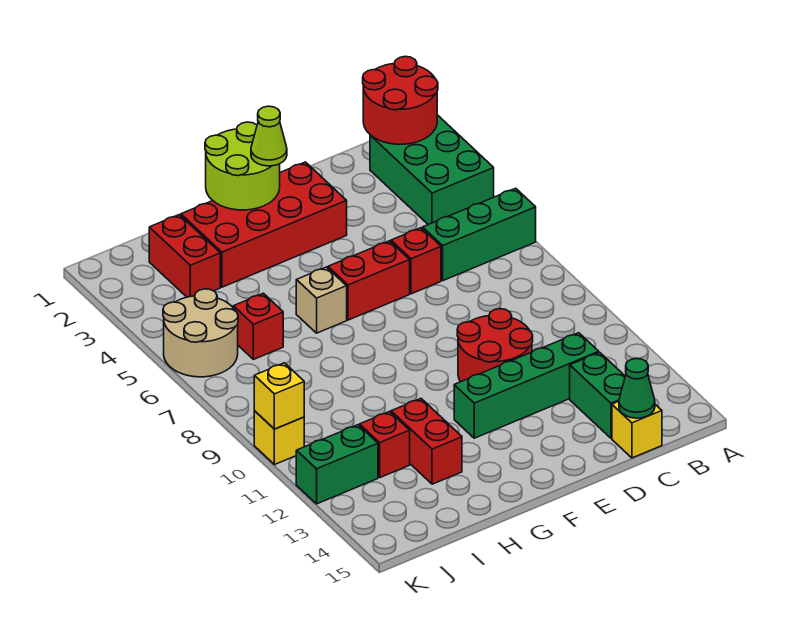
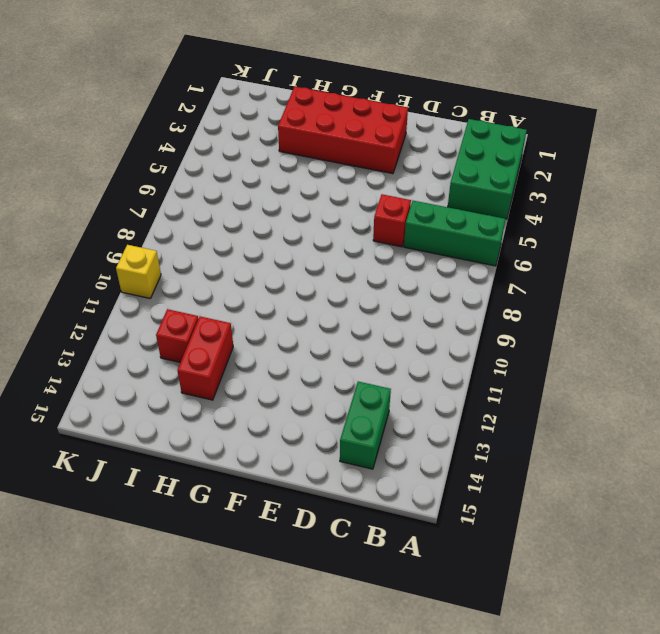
none -> green 1x4 brick [454,333,599,438]
none -> yellow 1x1 brick [612,401,662,458]
none -> red 2x2 round brick [457,309,533,382]

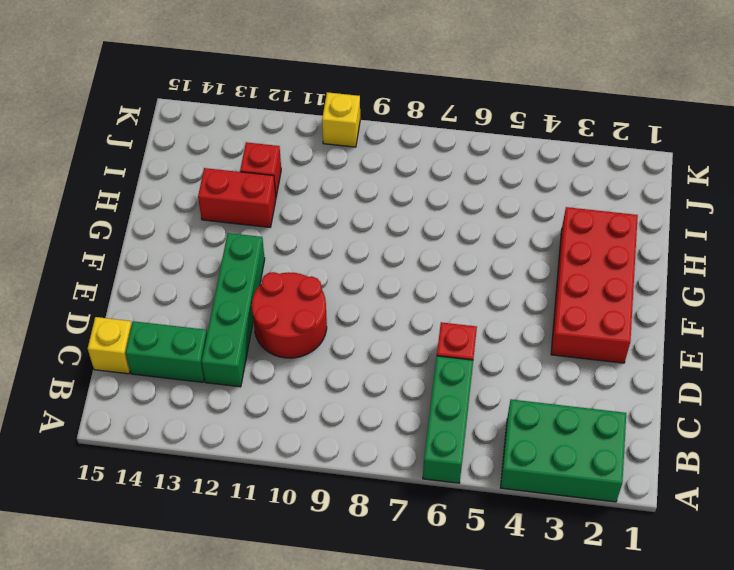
none -> red 1x2 brick [328,241,410,320]
none -> tan 1x1 brick [296,267,347,333]
none -> red 1x2 brick [149,215,220,297]

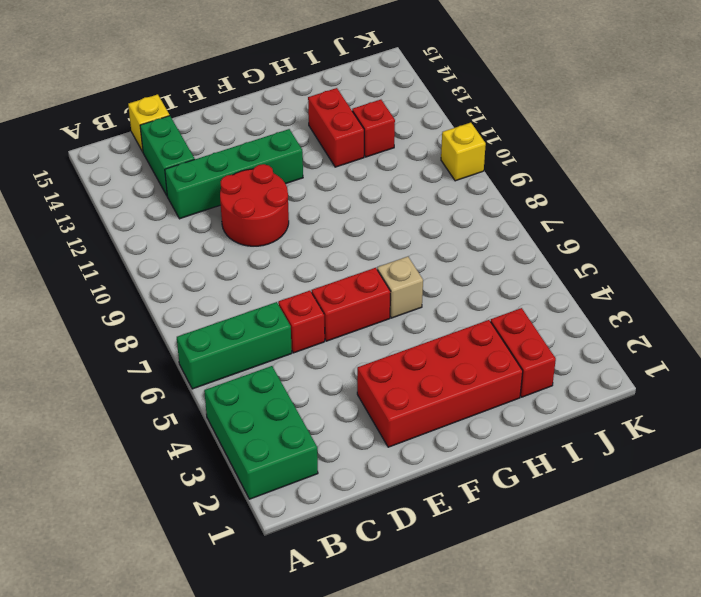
none -> red 1x1 brick [233,293,283,359]
none -> tan 2x2 round brick [163,289,238,377]
none -> green 1x2 brick [296,425,378,504]

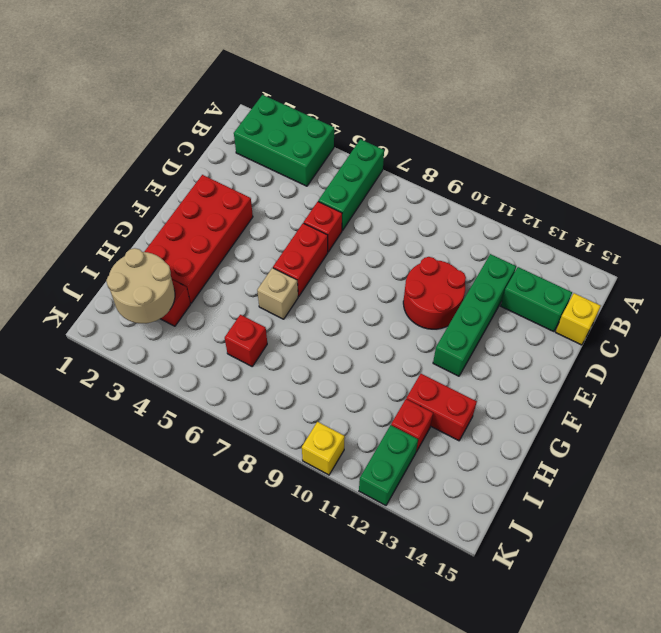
tan 2x2 round brick [106,248,175,323] -> tan 2x2 round brick moved to [163,289,238,377]
none -> red 2x2 round brick [363,57,438,144]
none -> green 1x1 cone [619,358,655,418]
none -> lime 2x2 round brick [205,122,280,210]

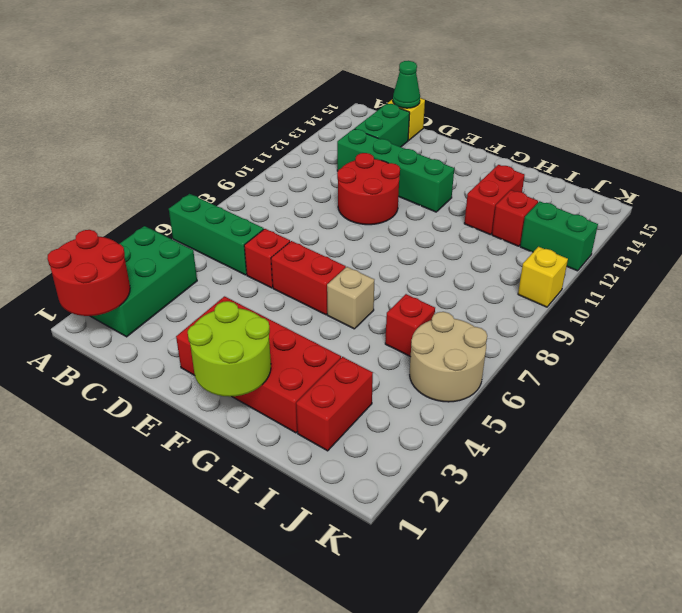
none -> yellow 1x1 brick [254,363,304,429]
none -> lime 1x1 cone [251,106,287,166]

